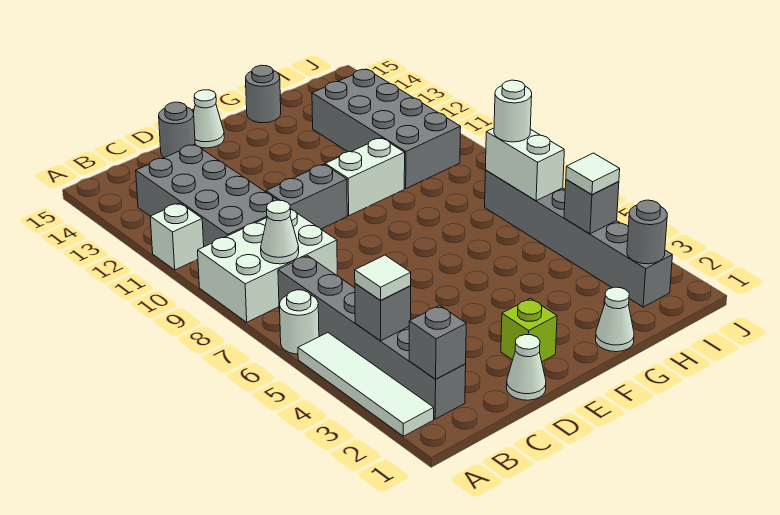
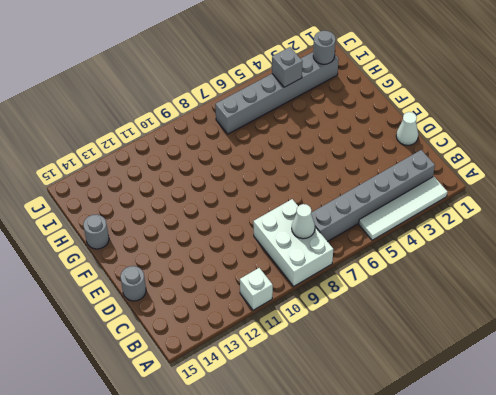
none -> white 1x1 round brick [280,290,319,354]
none -> grey 2x4 brick [136,144,277,247]
none -> grey 1x2 brick [266,164,347,229]

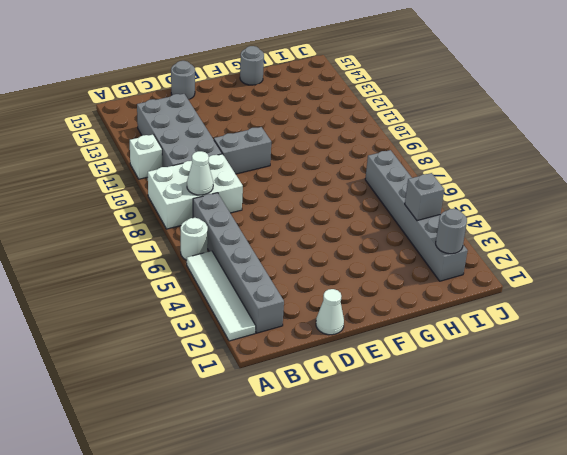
none -> lime 1x1 brick [501,298,557,362]
none -> white 1x1 cone [194,90,224,148]
none -> white 1x2 brick [325,138,405,216]

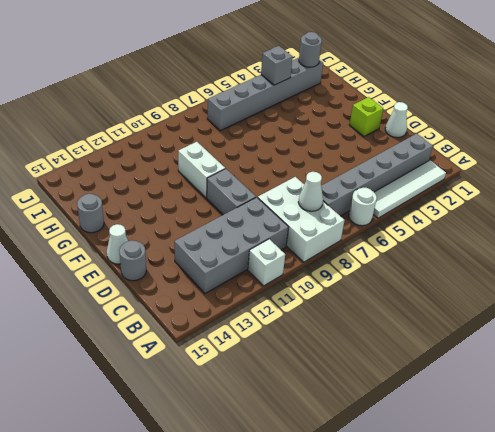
none -> white 1x1 cone [596,287,634,352]
none -> grey 2x4 brick [312,69,461,189]
none -> grey 1x1 brick [409,305,466,379]

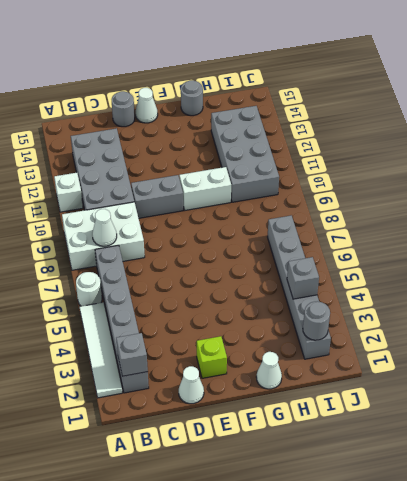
none -> grey 1x1 brick [355,284,411,341]
none -> white 1x2 brick [485,128,564,201]
none -> white 1x1 tile [355,255,411,300]

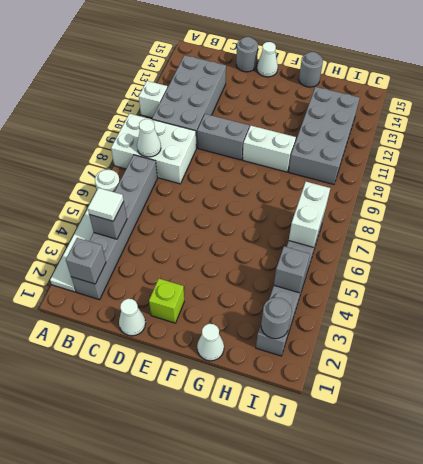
none -> white 1x1 tile [566,153,620,195]
none -> white 1x1 round brick [494,80,532,142]

